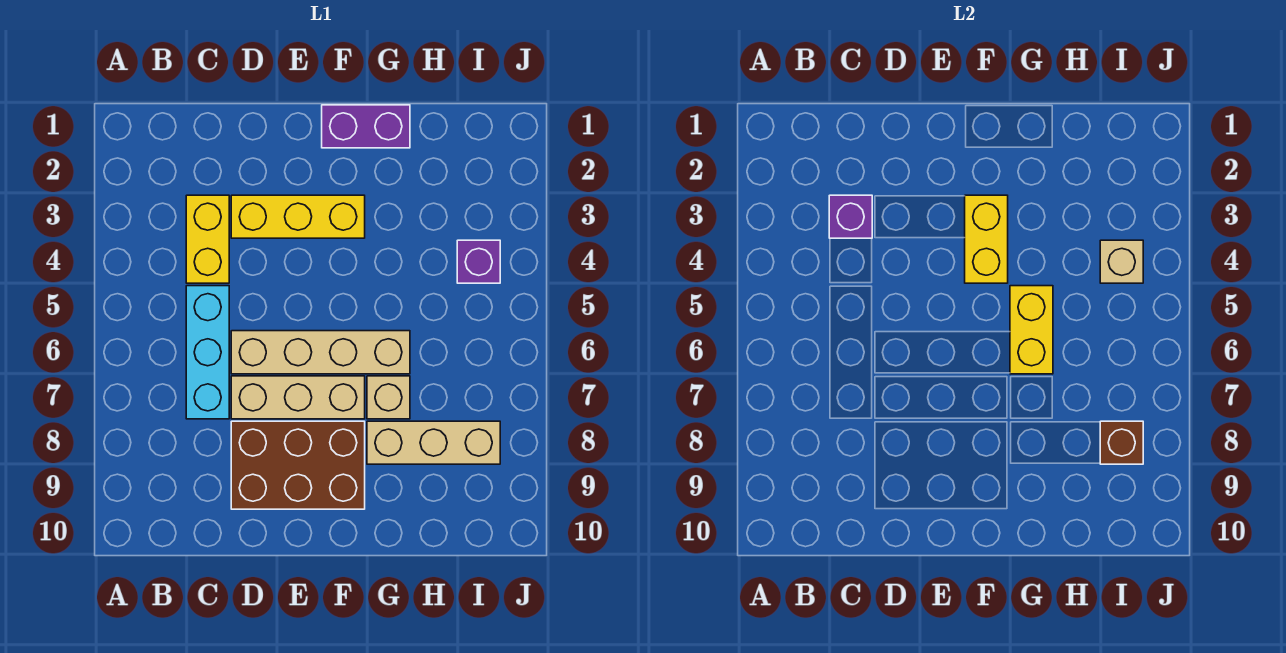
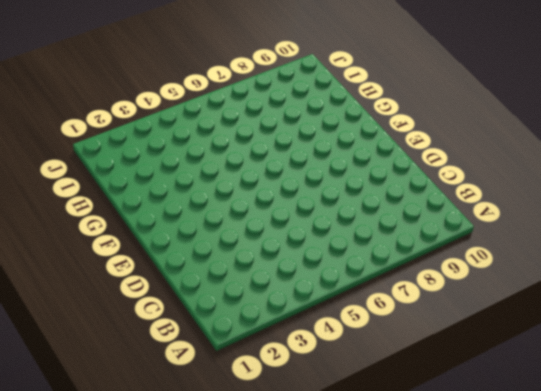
none -> yellow 1x2 brick [186,195,229,283]
none -> cyan 1x3 brick [186,286,229,419]
none -> yellow 1x3 brick [231,195,365,238]

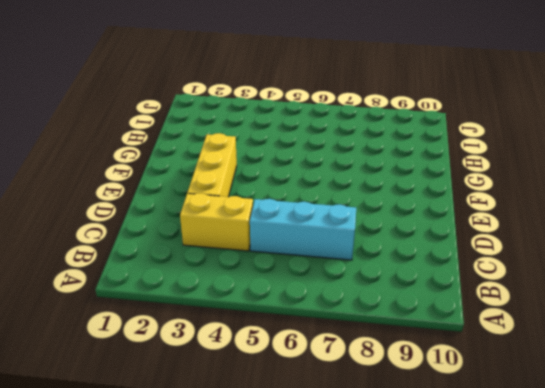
none -> tan 1x4 brick [231,331,410,374]
none -> tan 1x3 brick [231,376,365,419]
none -> brown 2x3 brick [231,421,365,509]

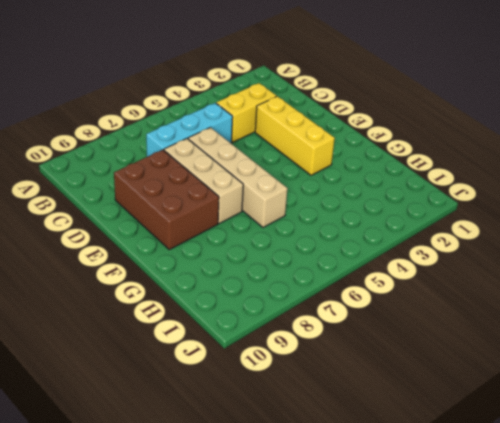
none -> purple 1x2 brick [322,105,410,148]
none -> tan 1x1 brick [367,376,410,419]
none -> tan 1x3 brick [367,421,500,464]

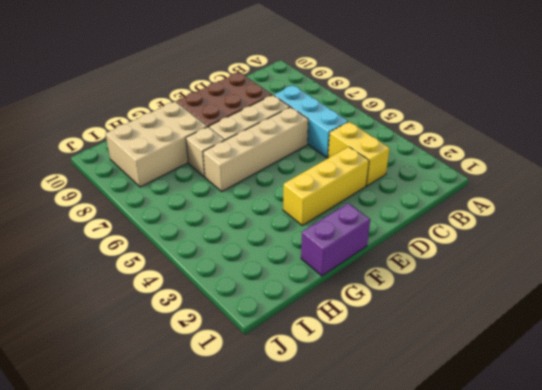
tan 2x3 brick [106,101,207,187] -> tan 1x3 brick [367,421,500,464]
none -> purple 1x1 brick [457,240,500,283]
none -> purple 1x1 brick [829,195,872,238]
none -> yellow 1x2 brick [965,195,1008,283]

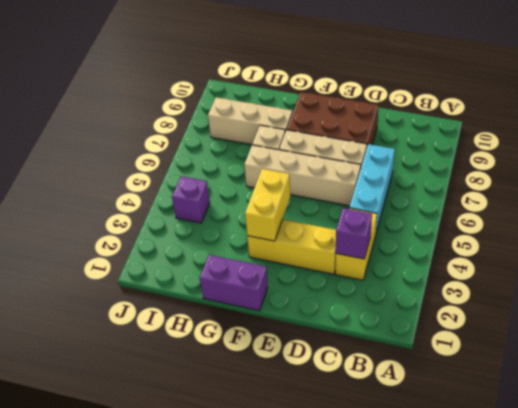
none -> yellow 1x2 brick [1010,286,1053,374]
none -> tan 1x1 brick [1100,240,1143,283]
none -> brown 1x1 brick [1100,421,1143,464]

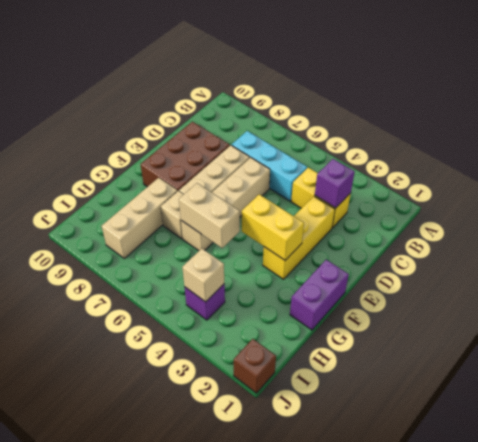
tan 1x2 brick [179,183,240,248] -> yellow 1x2 brick [1010,286,1053,374]
brown 1x1 brick [234,339,276,393] -> brown 1x1 brick moved to [1100,421,1143,464]

